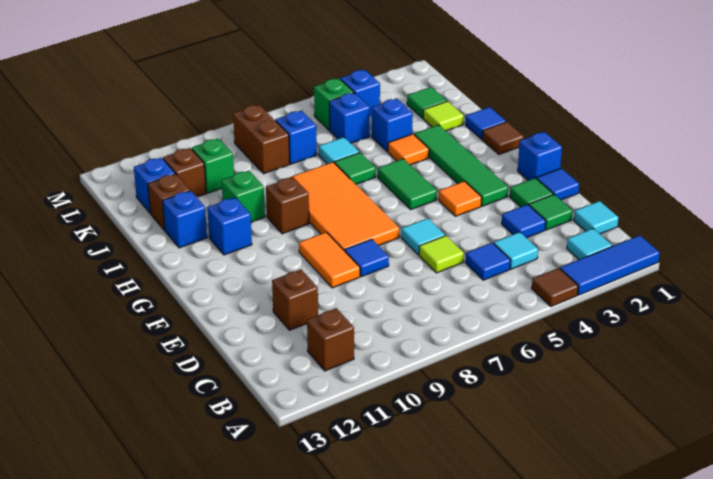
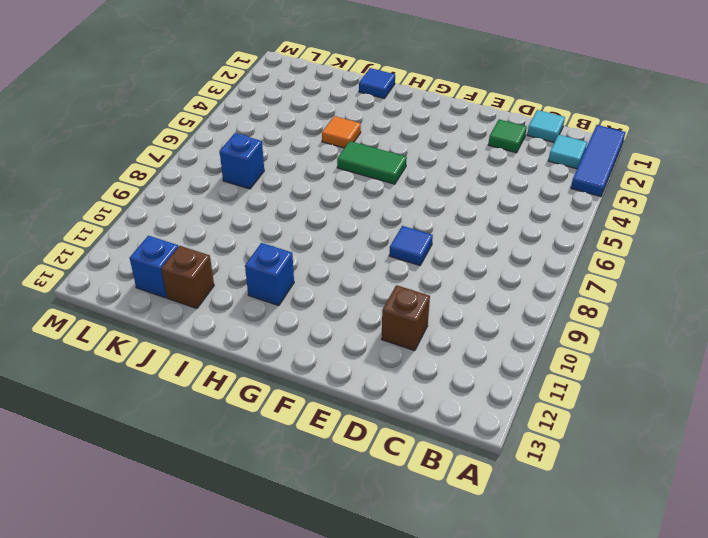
none -> brown 1x1 tile [532,268,578,306]
none -> brown 1x1 brick [307,308,354,371]
none -> cyan 1x1 tile [493,232,538,269]
none -> blue 1x1 tile [465,243,511,280]

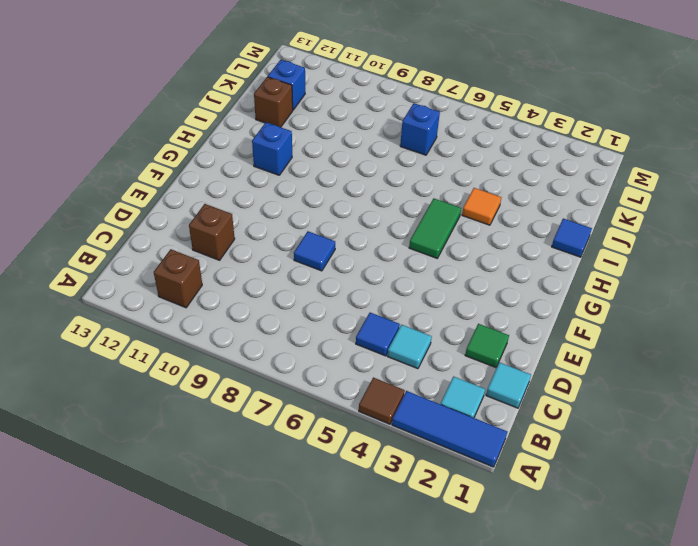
none -> blue 1x1 tile [502,204,546,238]
none -> lime 1x1 tile [419,236,464,273]
none -> blue 1x1 tile [537,168,579,200]
none -> green 1x1 tile [510,178,553,207]

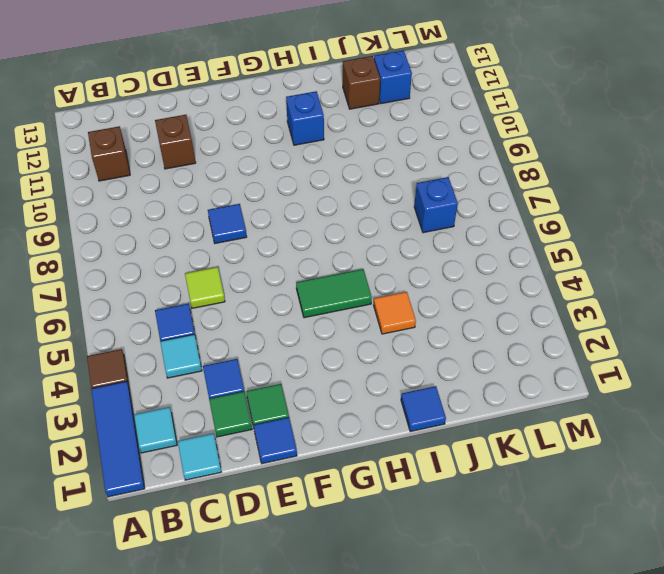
none -> cyan 1x1 tile [401,218,445,255]
none -> orange 1x2 tile [299,232,360,288]
none -> blue 1x1 brick [518,132,562,180]
none -> green 1x4 tile [414,125,508,206]

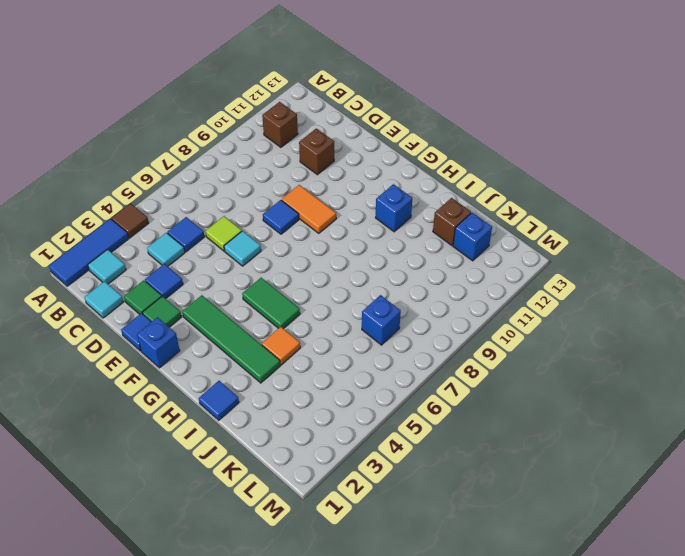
none -> orange 1x1 tile [439,181,482,216]
none -> orange 2x4 tile [289,162,399,251]
none -> brown 1x1 tile [482,122,524,154]
none -> brown 1x1 brick [266,177,309,234]

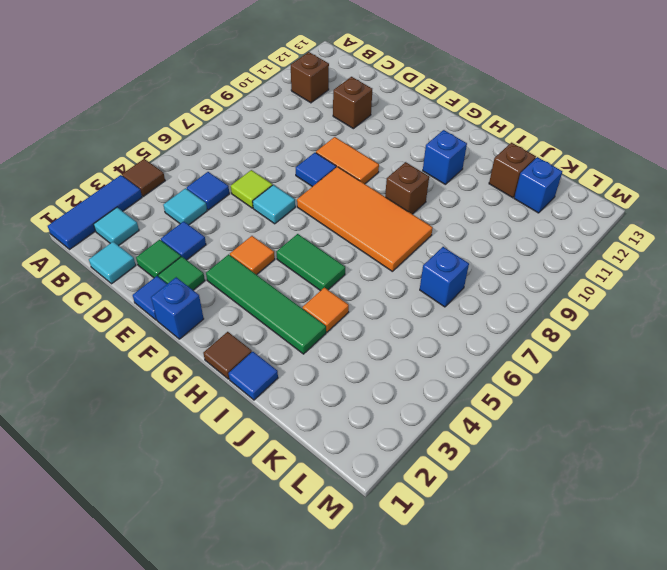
none -> green 1x1 tile [334,153,376,184]
none -> green 1x1 brick [221,171,265,222]
none -> blue 1x1 brick [163,191,207,248]
none -> lime 1x1 tile [423,101,464,131]

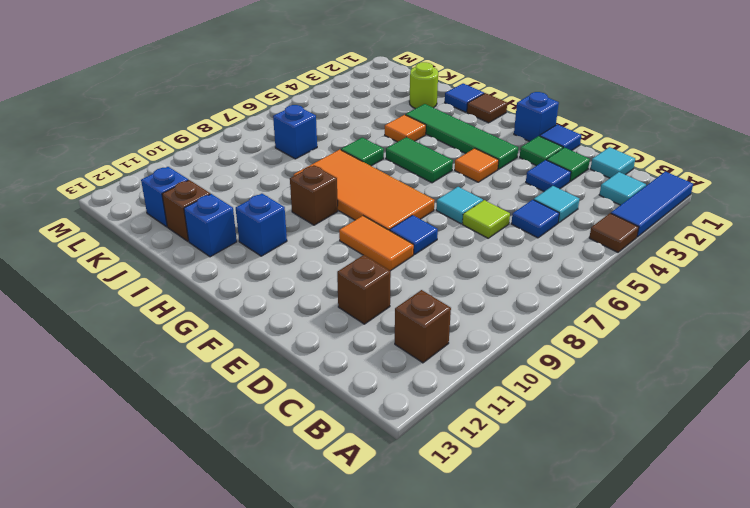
lime 1x1 round brick [409,62,438,109] -> lime 1x1 tile [423,101,464,131]
none -> green 1x1 brick [221,171,265,222]
none -> blue 1x1 brick [372,99,413,152]
none -> cyan 1x1 tile [319,137,359,164]
none -> green 1x1 tile [407,87,447,118]

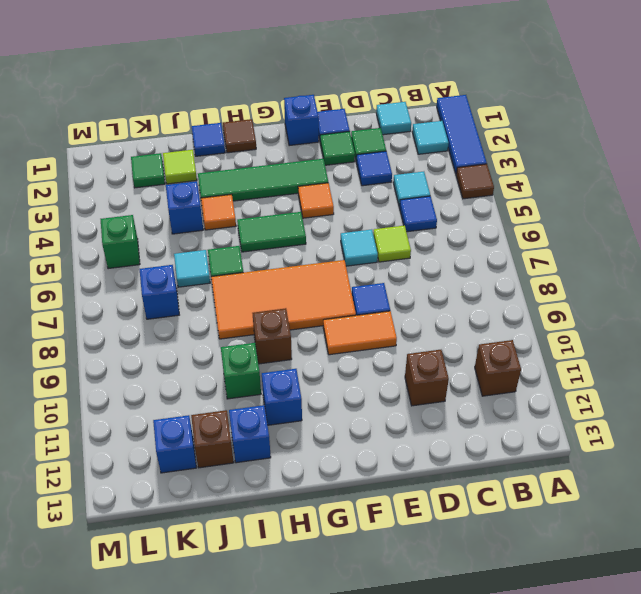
none -> blue 1x1 brick [329,93,370,143]
none -> brown 1x2 brick [233,105,290,174]
none -> green 1x1 brick [192,138,234,193]
none -> brown 1x1 brick [163,148,206,197]

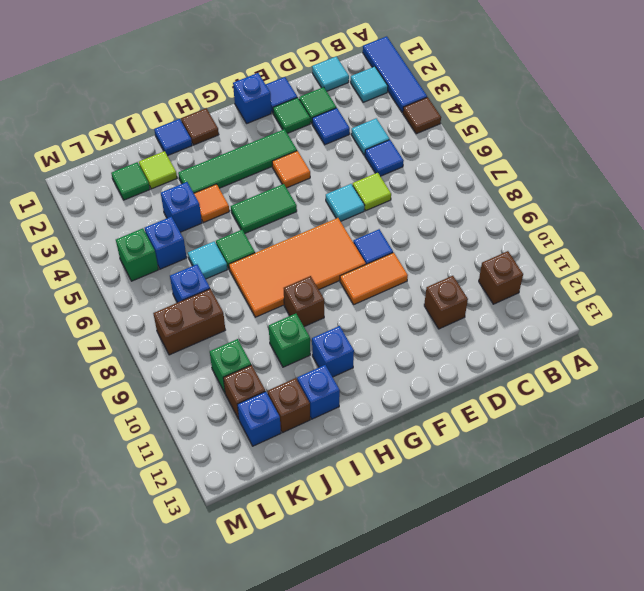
none -> blue 1x1 brick [340,70,380,116]

